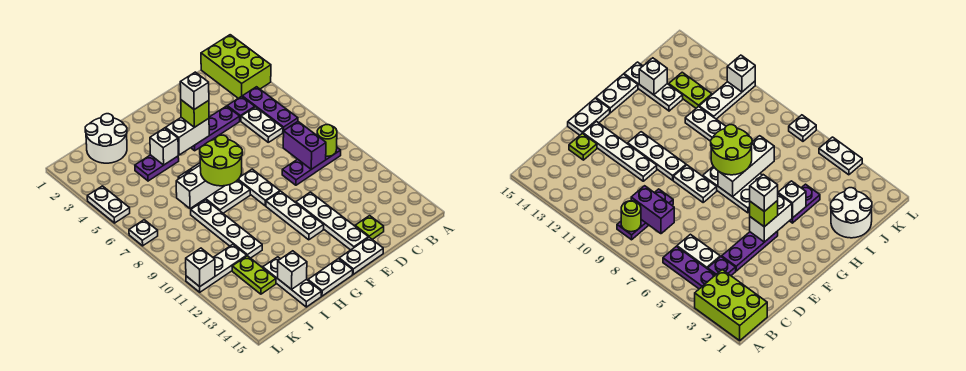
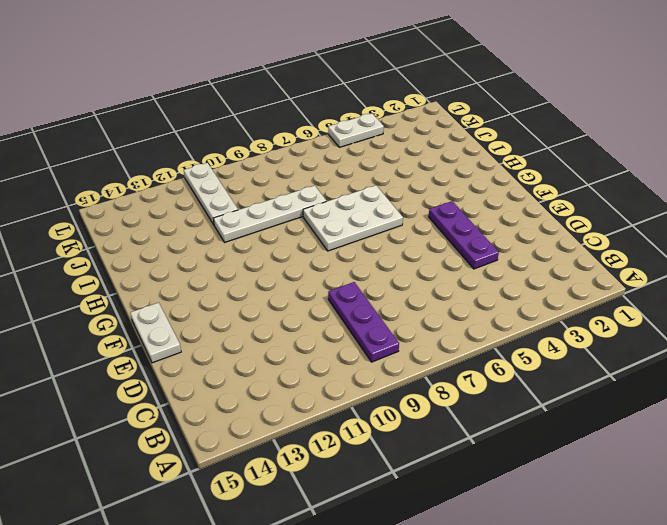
none -> lime 2x3 brick [201,35,271,98]
none -> purple 1x3 plate [242,87,298,133]
none -> purple 1x1 plate [227,96,255,121]
none -> white 1x2 plate [241,107,283,142]

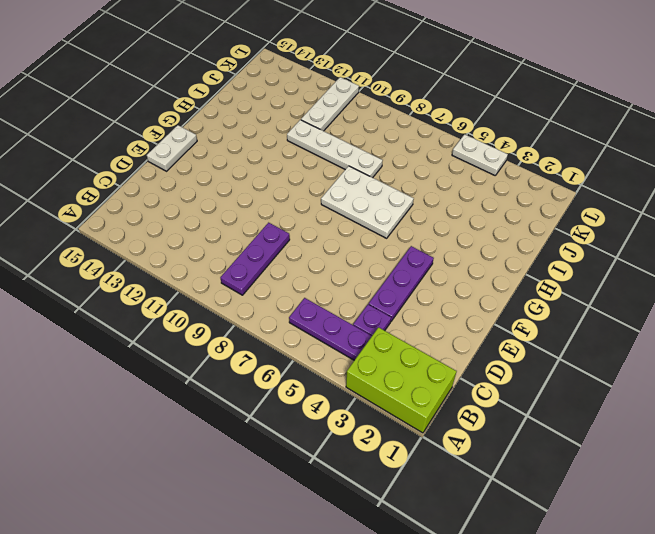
none -> white 1x2 plate [241,107,283,142]
none -> lime 1x1 plate [355,216,384,240]
none -> white 1x4 plate [296,192,369,250]
none -> white 1x2 plate [238,169,280,206]

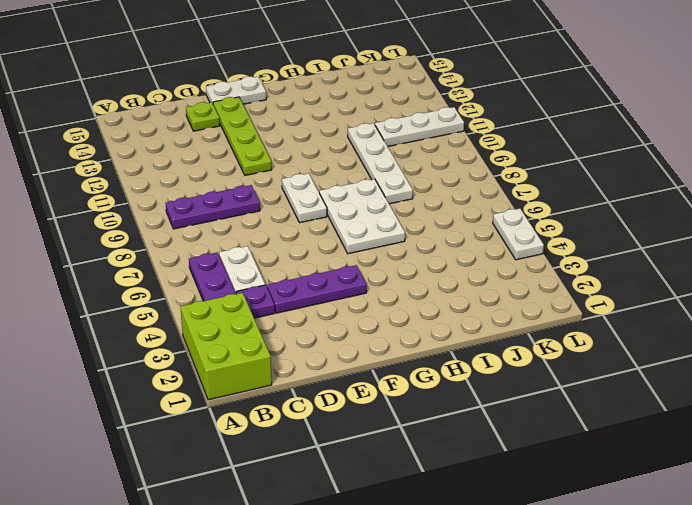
lime 1x4 plate [213,97,272,175] -> white 1x4 plate [296,192,369,250]
none -> white 1x3 plate [266,191,324,240]
none -> white 1x2 plate [308,259,353,296]
none -> purple 1x2 plate [135,155,179,181]
none -> white 2x2 round brick [85,114,127,163]

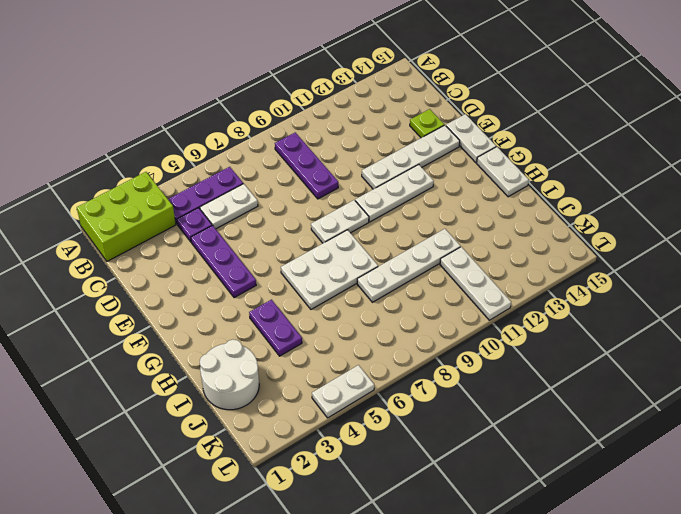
none -> white 1x3 plate [263,257,321,307]
none -> lime 1x2 plate [232,256,276,294]
none -> white 1x1 plate [129,220,158,246]
none -> lime 1x1 round brick [317,125,337,156]

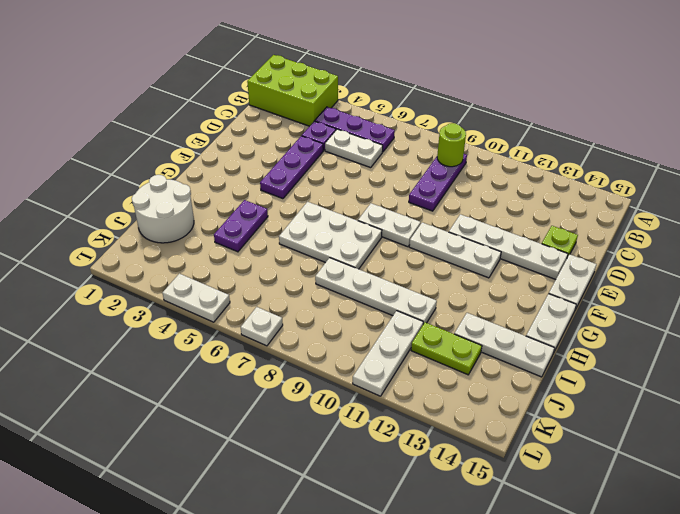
none -> purple 1x2 brick [283,122,326,169]
none -> white 1x2 brick [166,118,209,155]
none -> white 1x3 brick [176,166,224,209]
none -> white 1x1 brick [150,128,178,165]

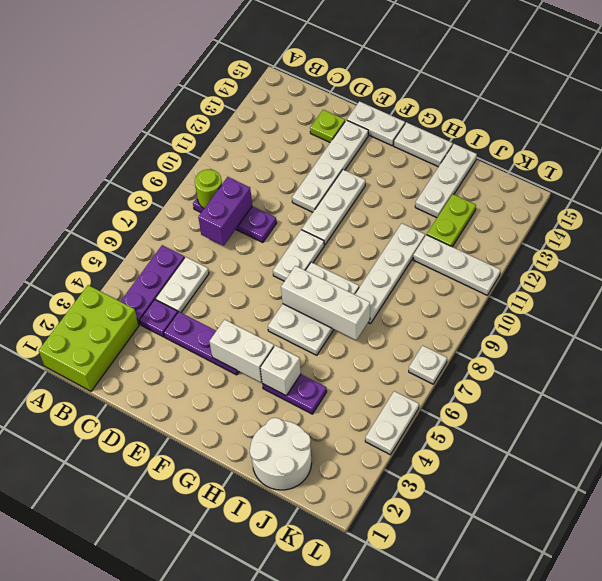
none -> white 1x1 brick [278,251,307,290]
none -> white 1x1 brick [186,248,215,287]
none -> lime 1x1 brick [181,100,209,127]
none -> lime 2x2 round brick [200,135,242,186]

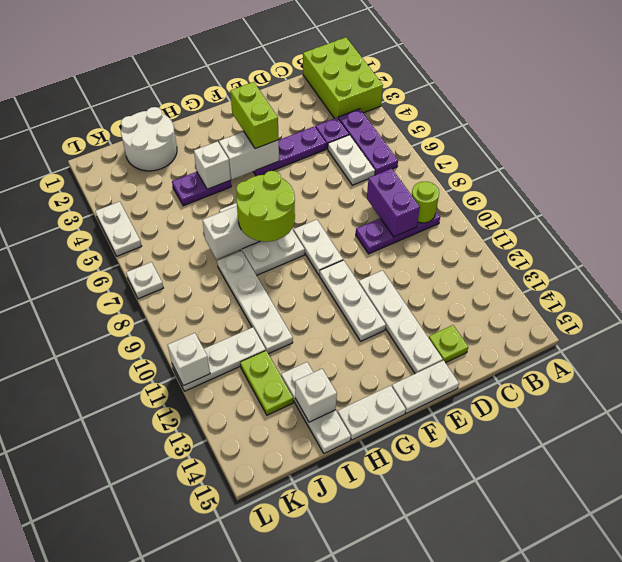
lime 1x2 brick [230,82,279,149] -> lime 1x1 brick [181,100,209,127]
none -> white 1x1 brick [180,72,209,109]

